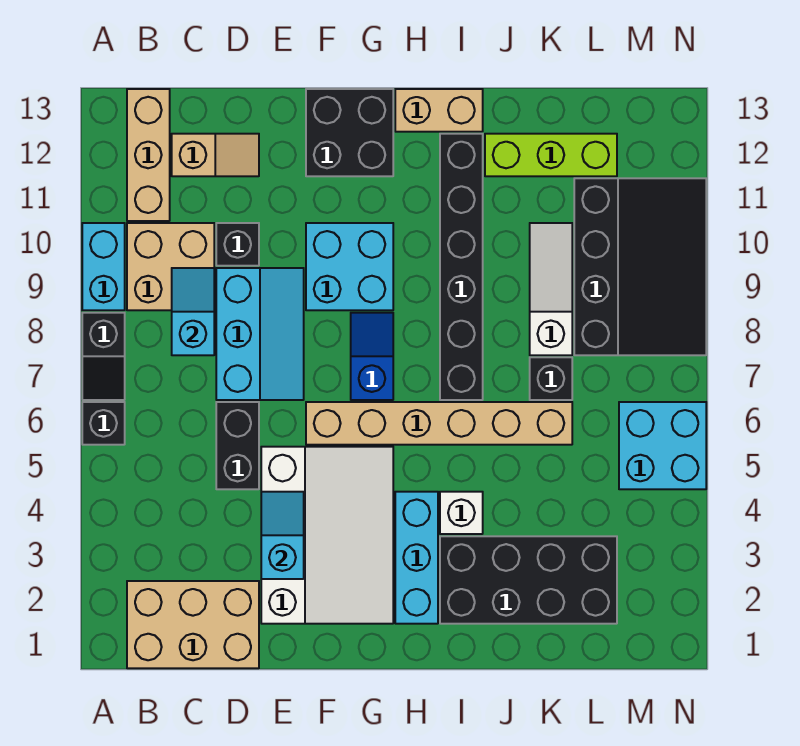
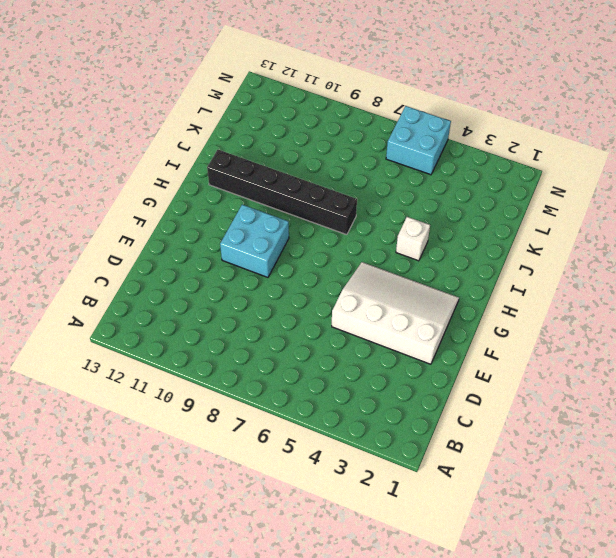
none -> black 1x1 brick [82,402,125,445]
none -> black 1x2 slope [82,313,125,400]
none -> cyan 1x2 brick [82,223,125,310]

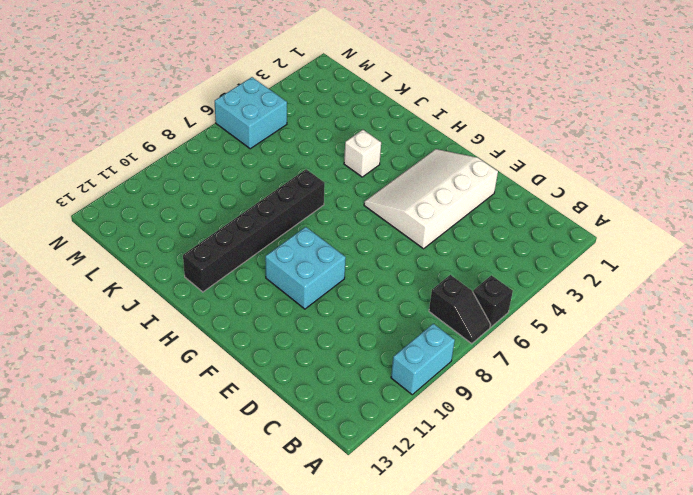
black 1x2 slope [429,275,490,344] -> black 1x2 slope turned to [82,313,125,400]
none -> tan 2x3 brick [127,581,259,668]
none -> tan 2x2 brick [127,223,214,310]
none -> tan 1x3 brick [127,89,170,221]

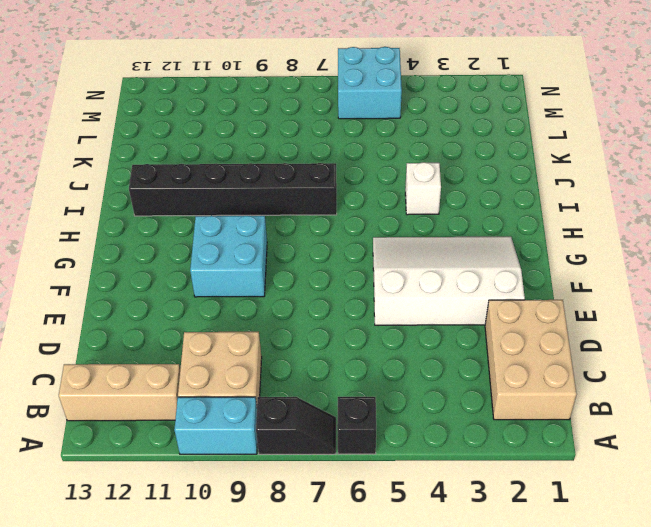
none -> tan 1x2 slope [172,134,259,176]
none -> black 1x2 brick [216,402,259,489]
none -> cyan 2x3 slope [216,268,304,400]

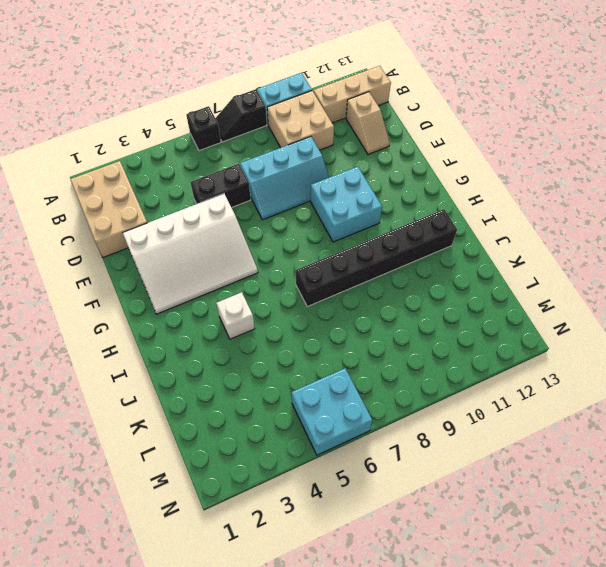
none -> black 1x1 brick [216,223,259,266]
none -> tan 1x6 brick [306,402,572,445]
none -> black 2x2 brick [306,89,393,176]

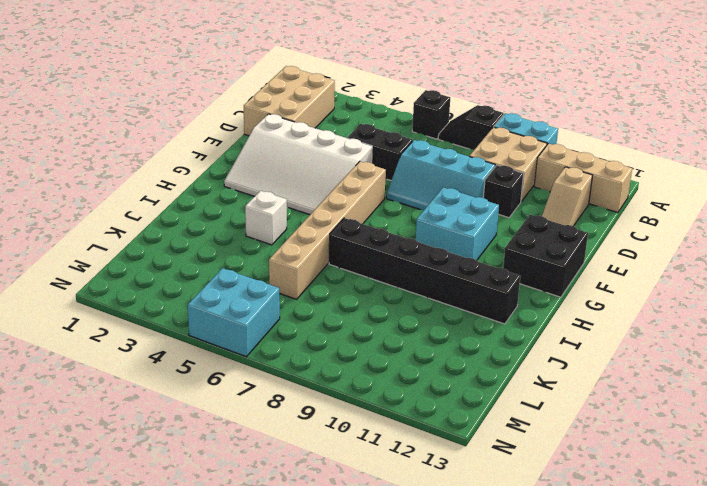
none -> blue 1x2 slope [351,313,393,400]
none -> cyan 1x3 brick [395,492,438,624]
none -> tan 1x2 brick [395,89,483,132]

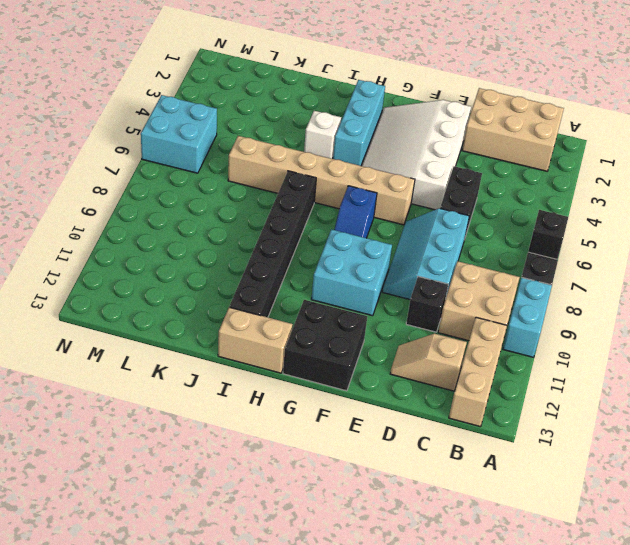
none -> black 2x4 brick [440,536,617,624]
none -> lime 1x3 brick [485,134,617,176]
none -> black 1x1 brick [530,357,572,400]

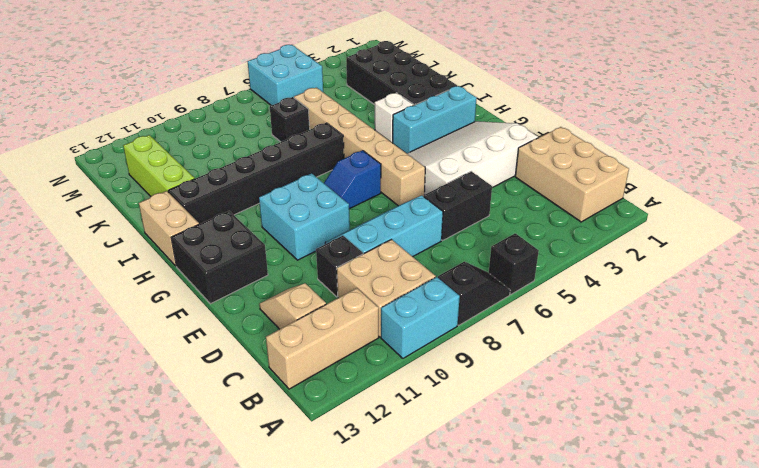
none -> white 1x3 slope [530,223,572,355]
none -> black 3x4 slope [574,178,706,355]
none -> cyan 1x2 slope [172,268,214,355]

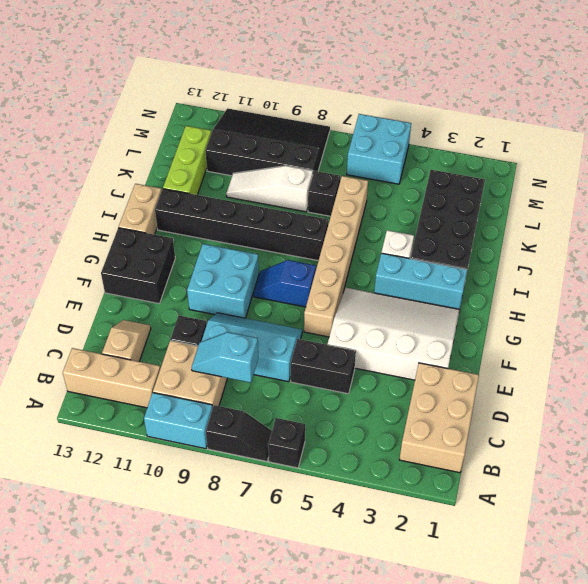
none -> cyan 1x2 slope [261,492,304,579]

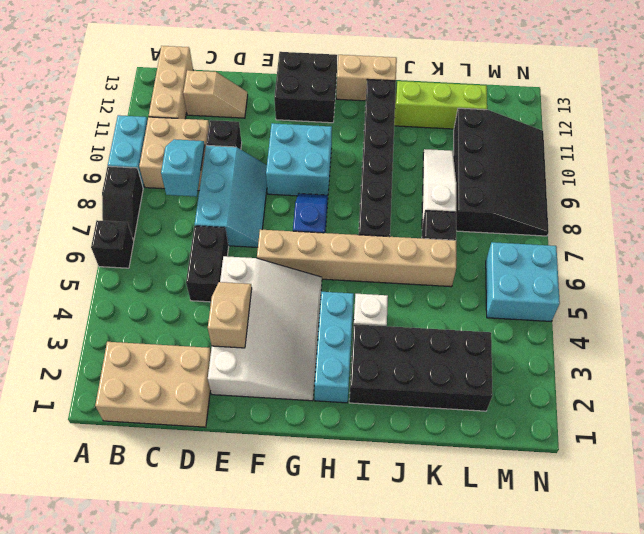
tan 1x2 slope [208,282,252,348] -> cyan 1x2 slope [261,492,304,579]

